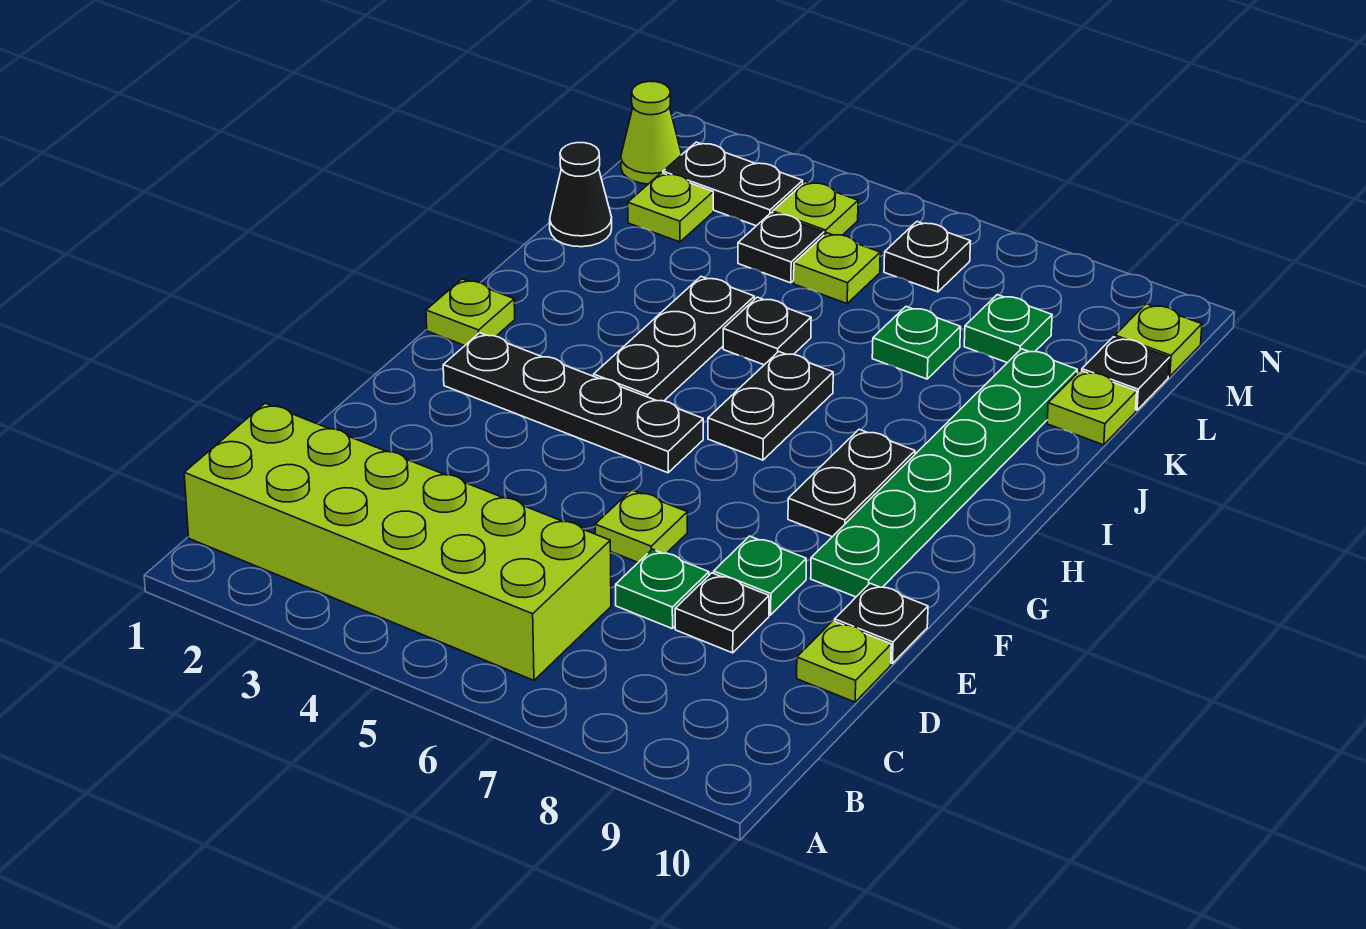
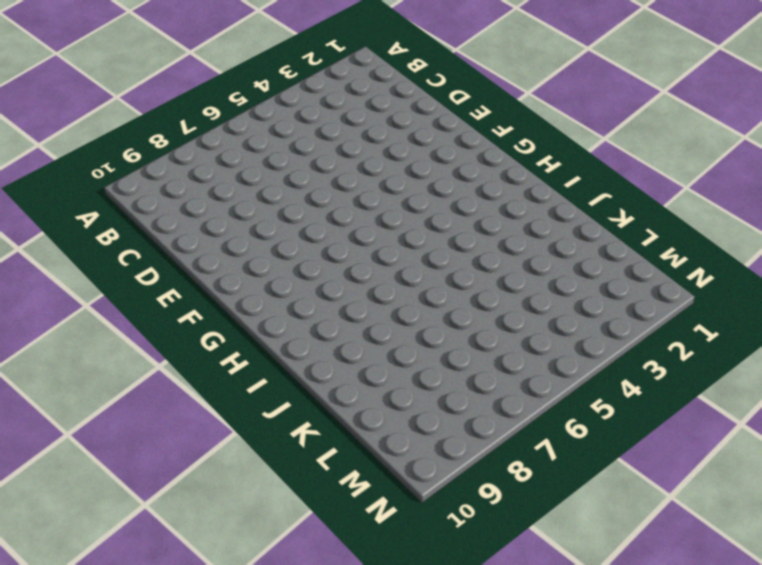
none -> lime 2x6 brick [184,403,611,680]
none -> green 1x1 plate [616,549,709,629]
none -> black 1x1 plate [675,573,769,653]

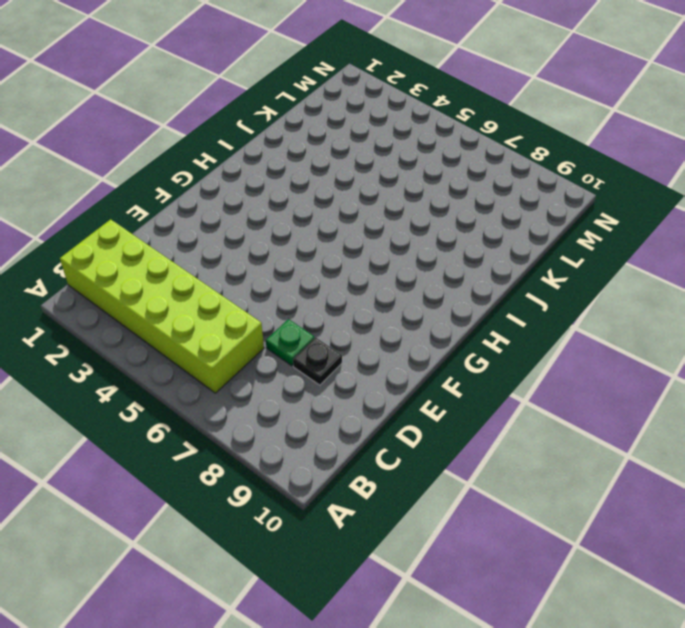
none -> lime 1x1 plate [797,621,891,702]
none -> lime 1x1 plate [595,490,687,562]
none -> green 1x1 plate [714,536,806,615]

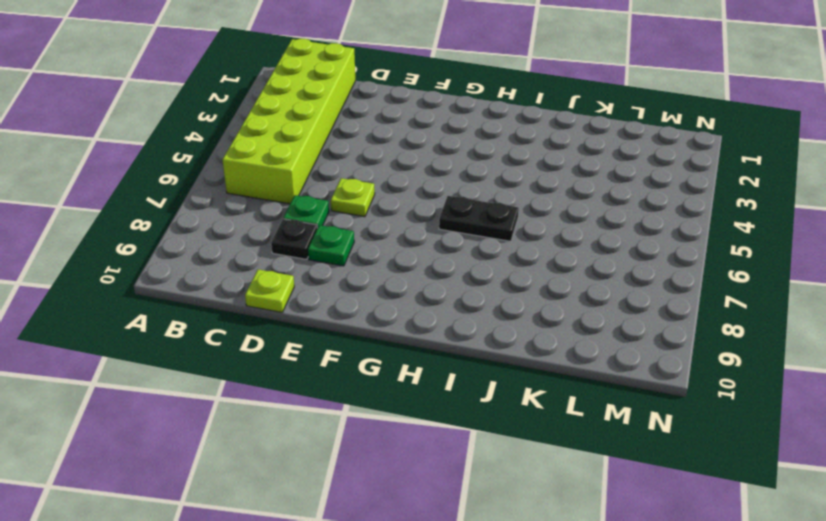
none -> black 1x1 plate [835,583,928,663]
none -> green 1x6 plate [811,349,1077,597]
none -> black 1x4 plate [443,333,703,473]

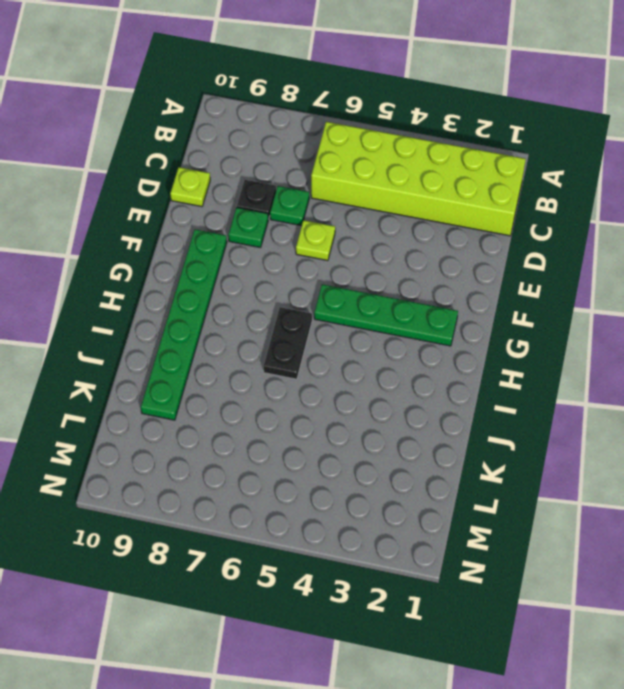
green 1x4 plate [314,284,458,346] -> black 1x4 plate [443,333,703,473]
none -> black 1x1 plate [835,583,928,663]
none -> black 1x2 plate [788,429,915,537]
none -> lime 1x1 plate [426,279,515,345]

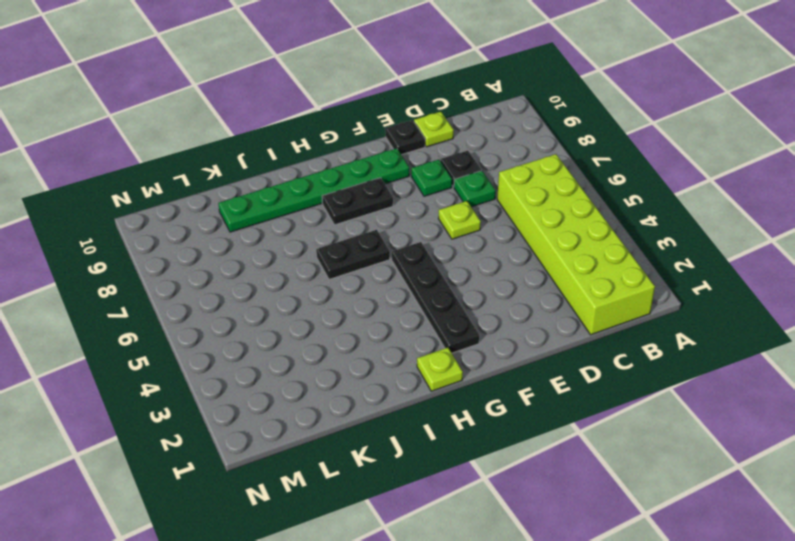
none -> black 1x3 plate [594,276,754,401]
none -> black 1x1 plate [723,297,811,365]
none -> black 1x1 cone [550,143,612,247]

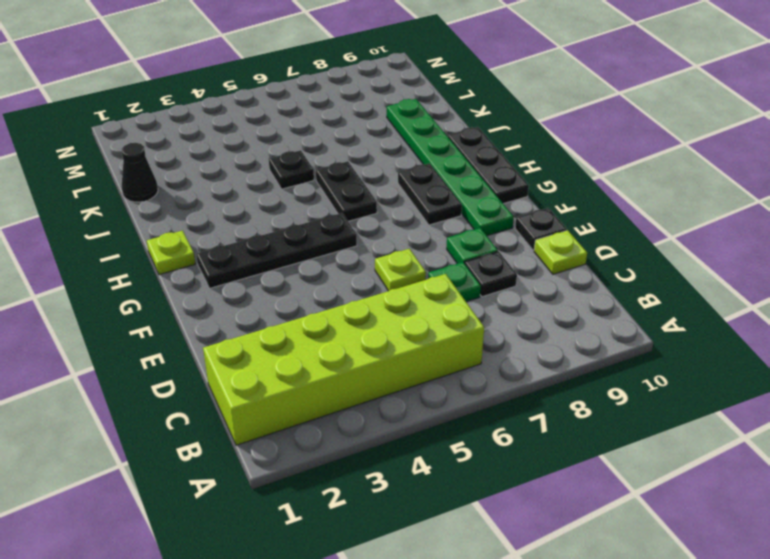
black 1x3 plate [448,127,529,204] -> black 1x3 plate moved to [594,276,754,401]
none -> green 1x1 plate [872,307,961,379]
none -> lime 1x1 plate [1047,370,1137,445]
none -> lime 1x1 plate [628,173,713,242]

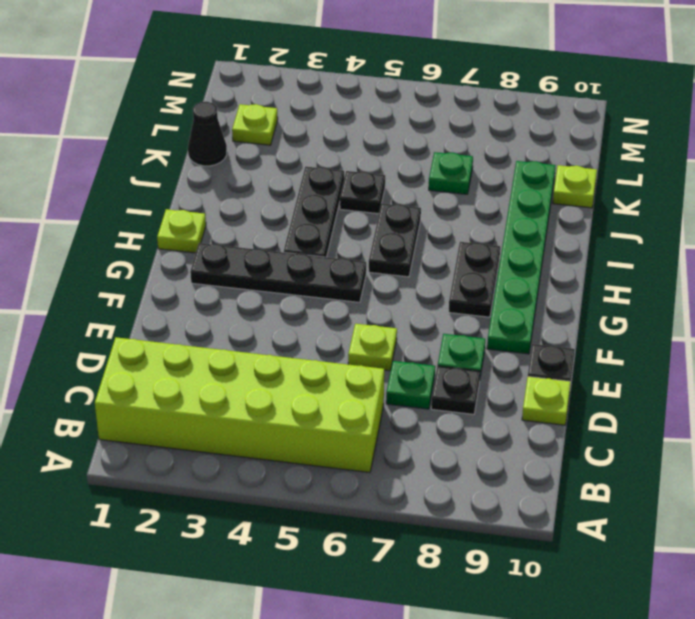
none -> black 1x1 plate [738,213,824,283]
none -> lime 1x1 plate [794,233,880,303]
none -> green 1x1 plate [964,295,1052,363]

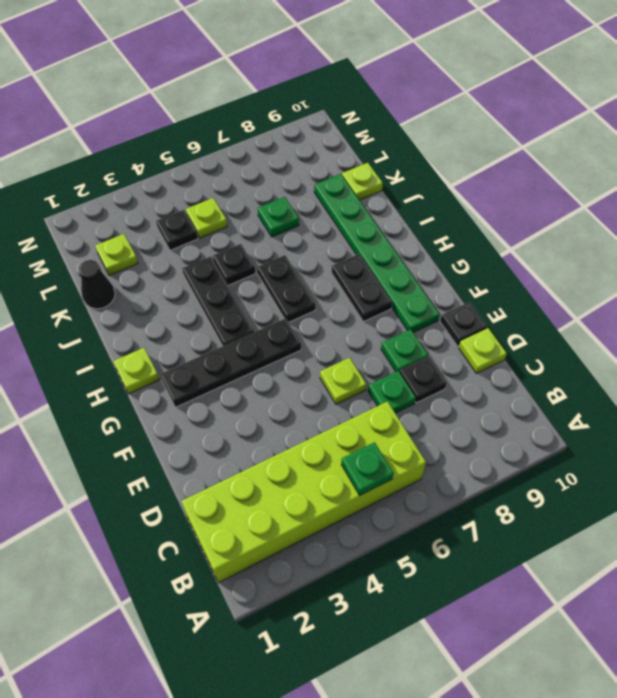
green 1x1 plate [341,442,394,495] -> green 1x1 plate moved to [964,295,1052,363]
none -> black 1x1 plate [1082,337,1170,410]
none -> lime 1x1 cone [621,81,682,184]
none -> black 1x2 plate [663,142,803,226]

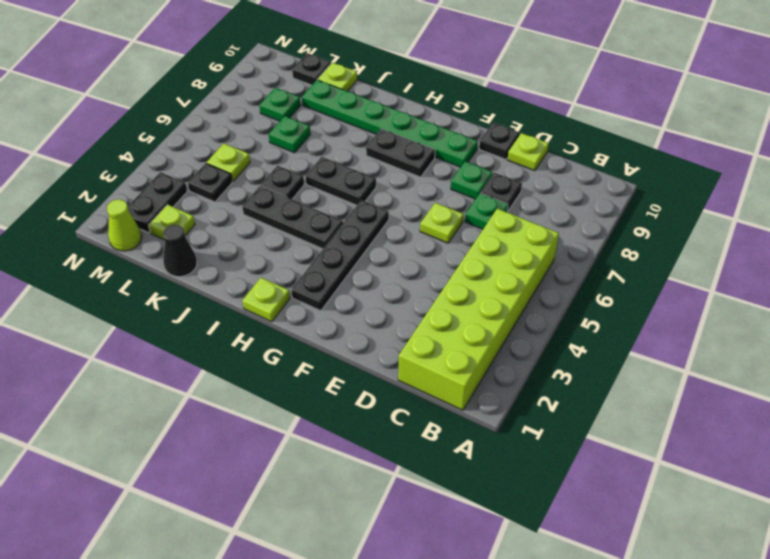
none -> lime 1x1 plate [773,181,858,235]
none -> black 1x1 plate [884,222,971,292]
none -> lime 1x1 plate [1115,304,1202,376]

